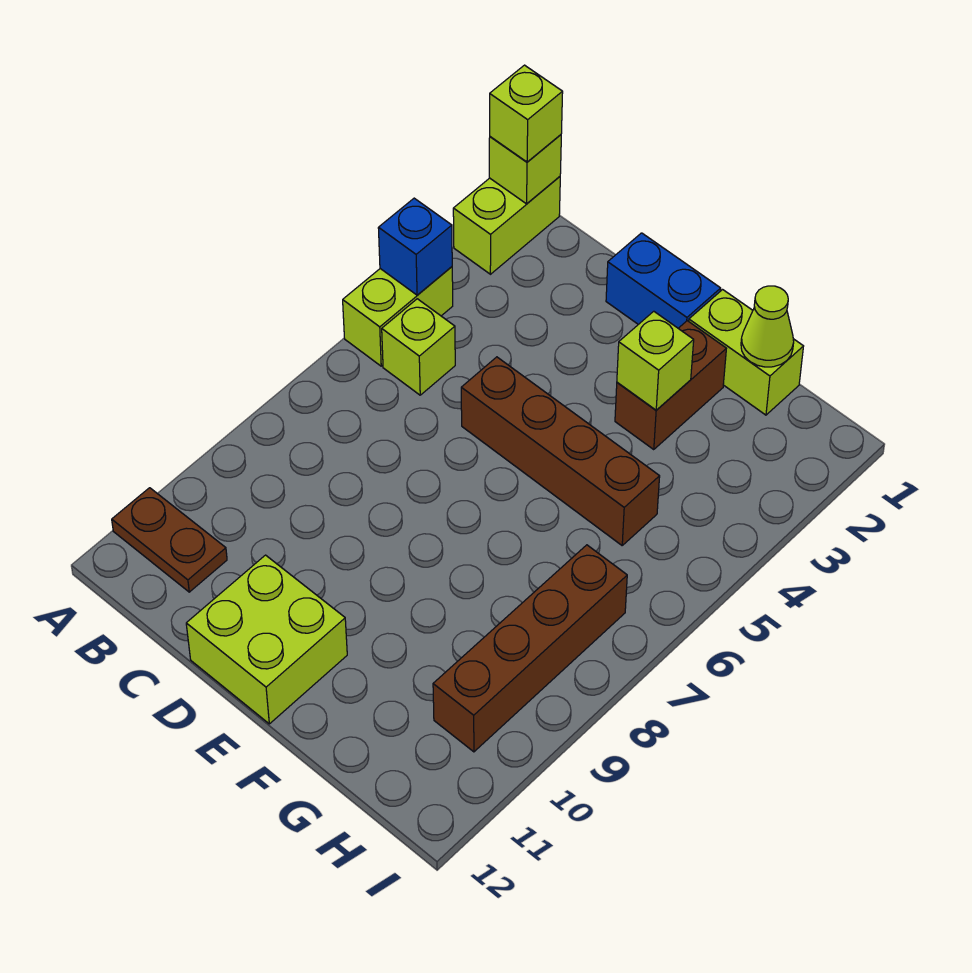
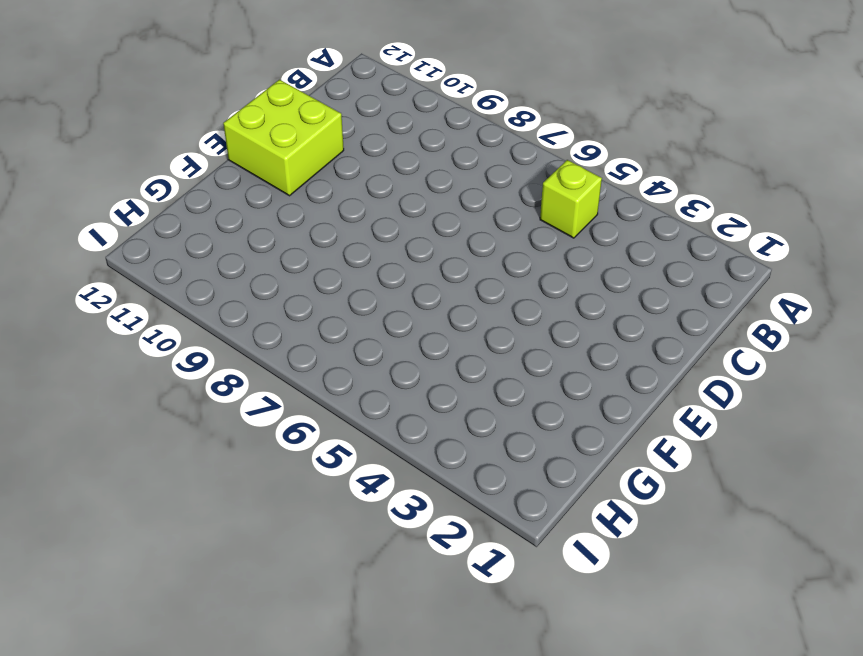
none -> lime 1x2 brick [453,177,560,274]
none -> lime 1x2 brick [343,267,453,366]
none -> brown 1x2 plate [112,488,227,592]

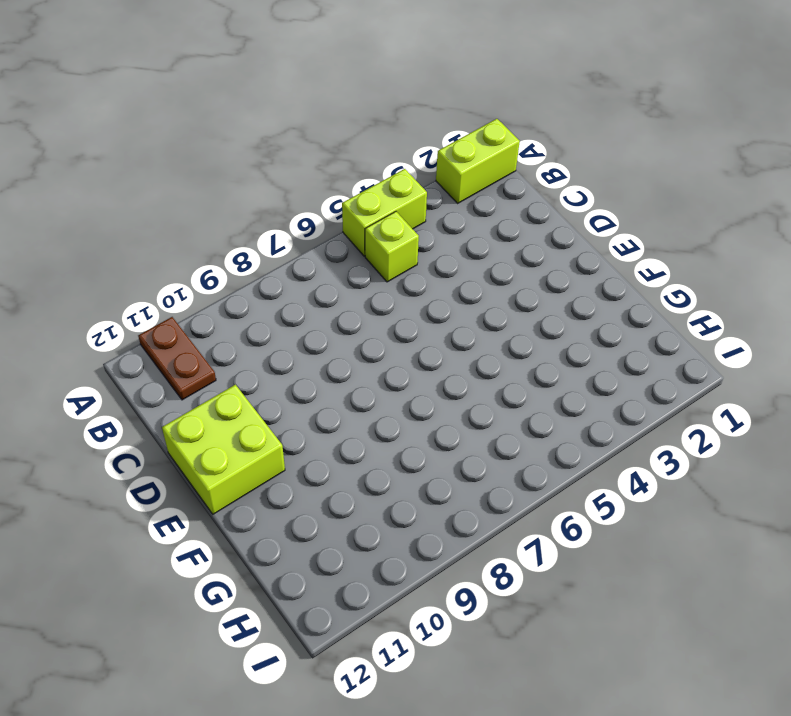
none -> blue 1x2 brick [606,233,721,328]
none -> brown 1x4 brick [461,357,660,545]
none -> lime 1x2 brick [689,290,804,415]

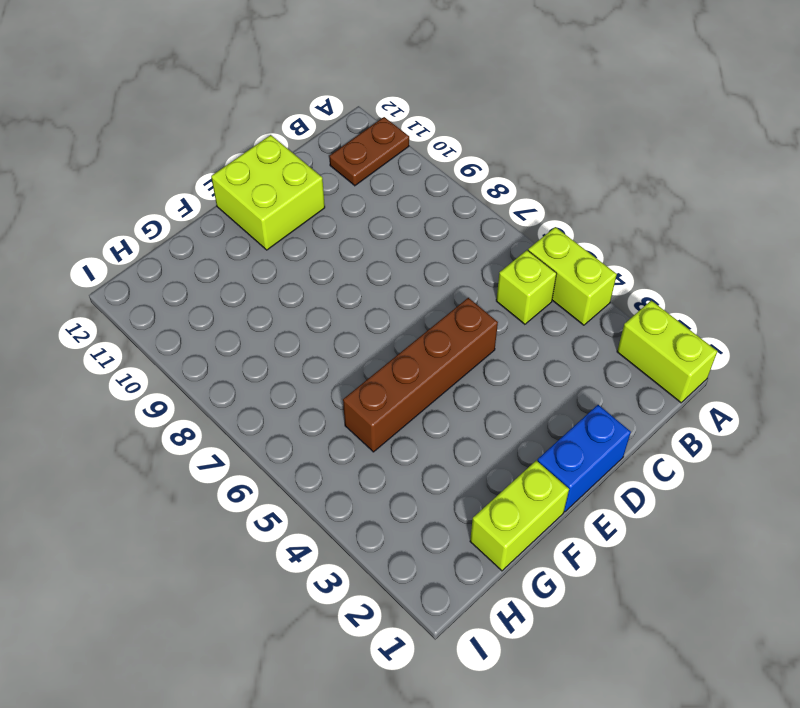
none -> brown 1x2 brick [615,321,726,449]
none -> brown 1x4 brick [433,545,627,752]
none -> lime 1x1 brick [489,135,561,204]

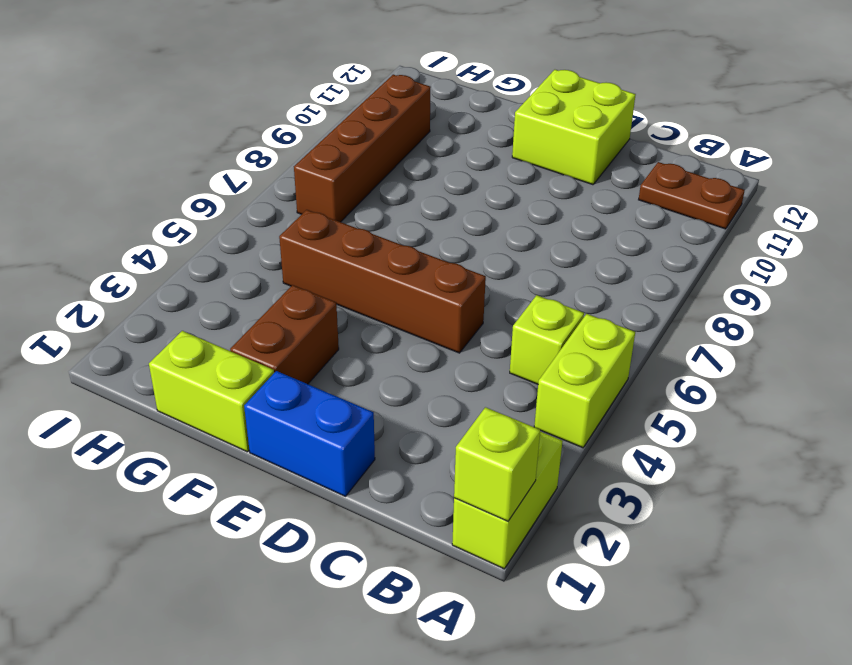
none -> blue 1x1 brick [378,198,452,295]
none -> lime 1x1 brick [617,311,694,410]
none -> lime 1x1 cone [741,286,794,367]

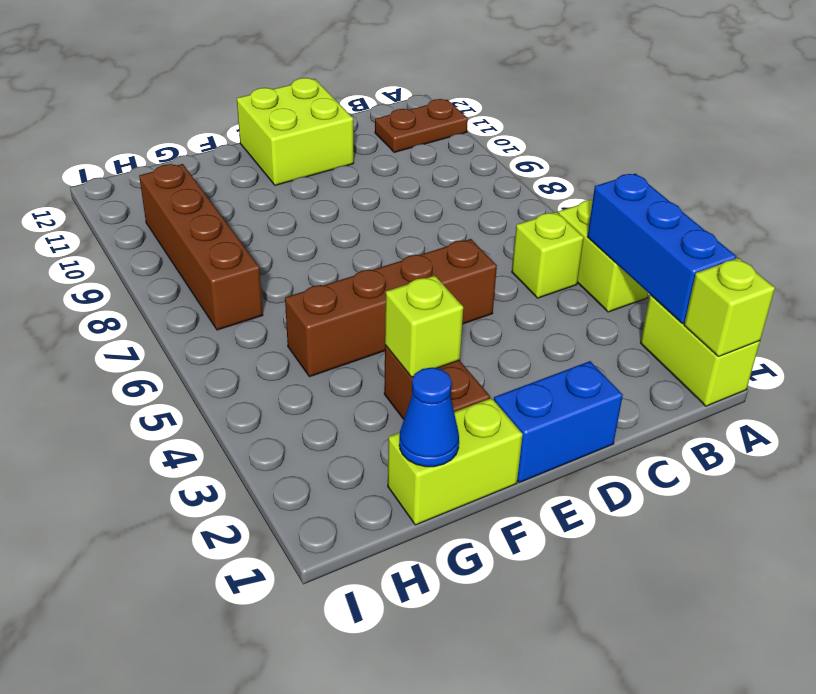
blue 1x3 brick [587,174,736,324] -> blue 1x1 brick [378,198,452,295]
blue 1x1 cone [399,368,459,467] -> lime 1x1 cone [741,286,794,367]
none -> lime 1x1 brick [490,65,563,162]

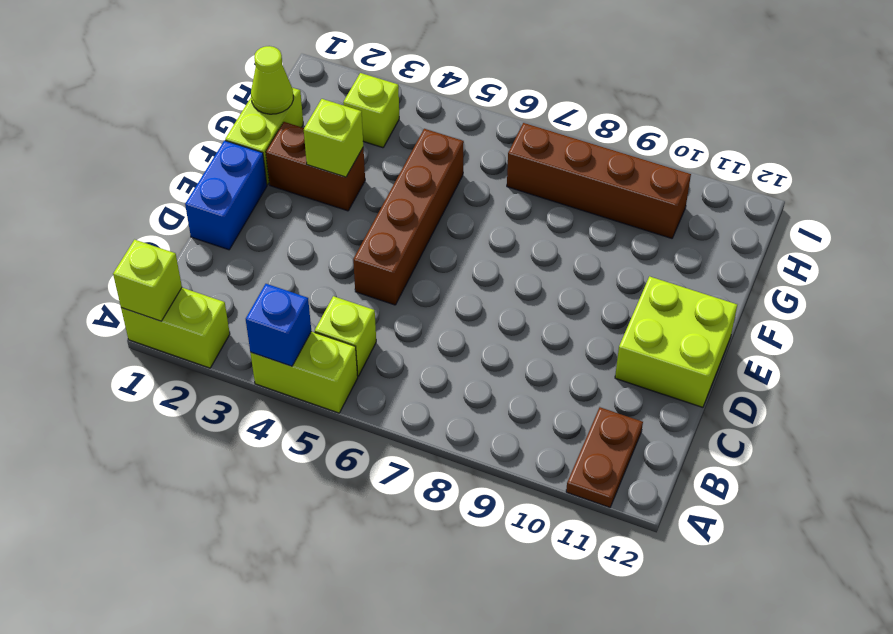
lime 1x1 brick [343,73,399,148] -> lime 1x1 brick moved to [490,65,563,162]

